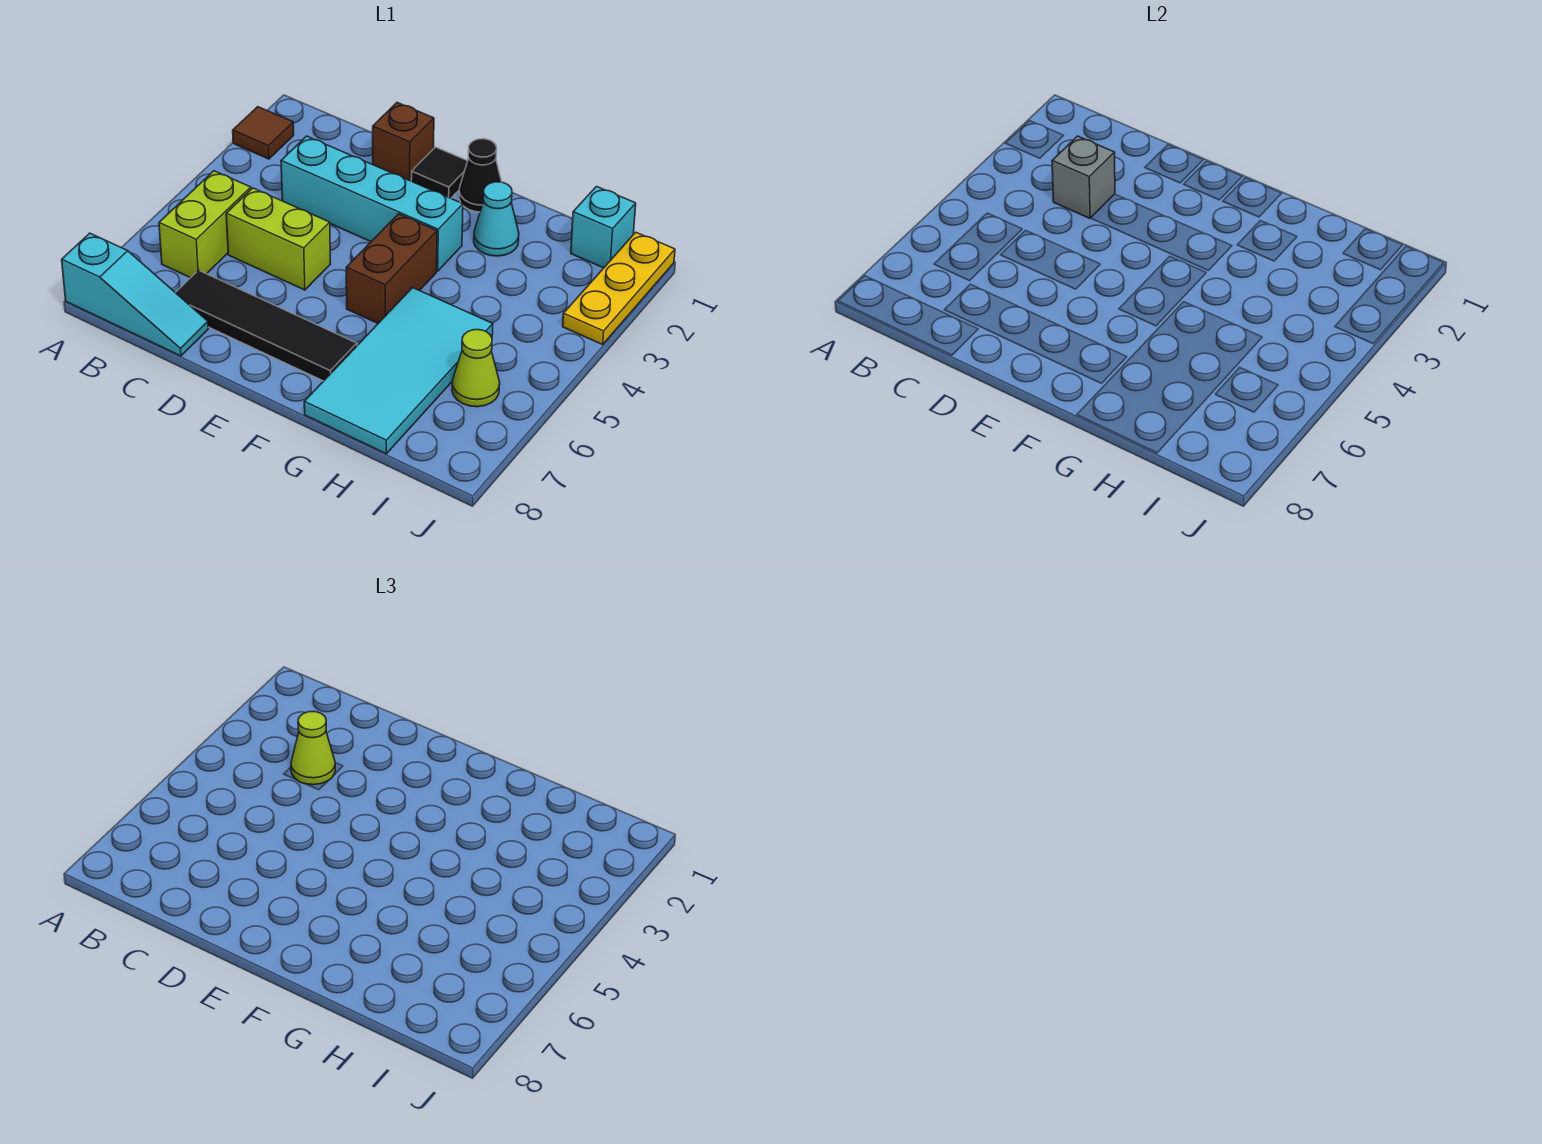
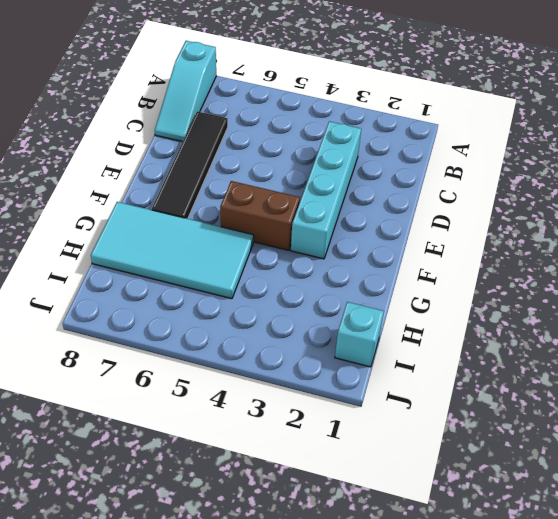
none -> brown 1x1 tile [233,107,294,159]
none -> lime 1x2 brick [159,171,251,278]
none -> lime 1x2 brick [226,188,330,290]

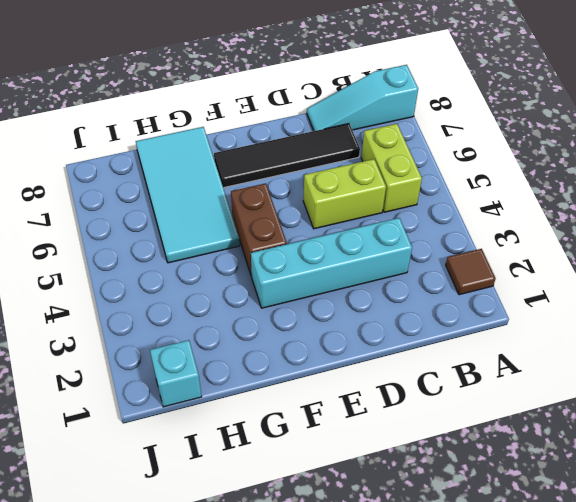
none -> brown 1x1 brick [373,103,434,181]
none -> black 1x1 tile [411,147,468,198]
none -> black 1x1 cone [459,139,502,212]

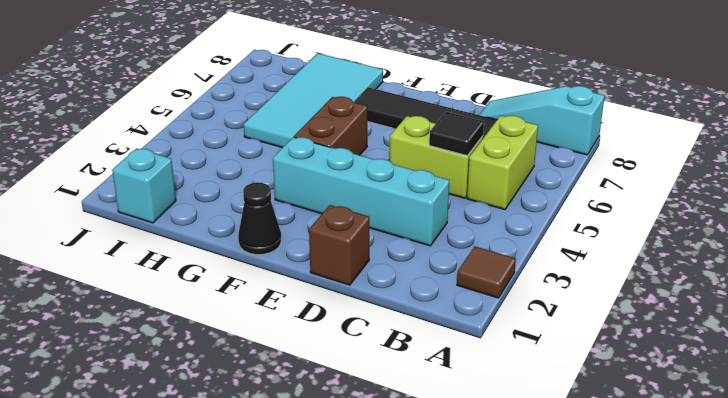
black 1x1 tile [429,112,484,156] -> black 1x1 tile moved to [411,147,468,198]
none -> cyan 1x1 cone [474,182,519,256]
none -> lime 1x1 cone [452,330,500,407]
none -> yellow 1x3 plate [563,232,675,345]

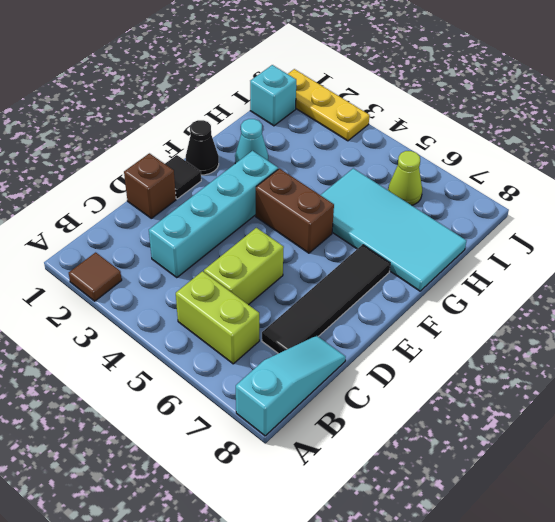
none -> grey 1x1 brick [1052,136,1115,218]
none -> lime 1x1 cone [291,712,335,785]

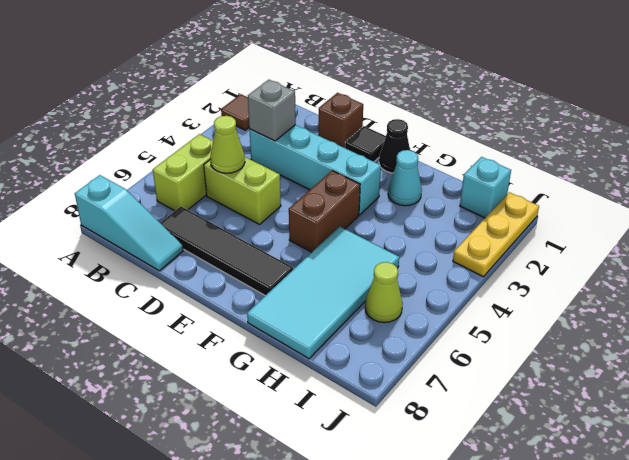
lime 1x1 cone [210,116,245,173] -> lime 1x1 cone moved to [291,712,335,785]

